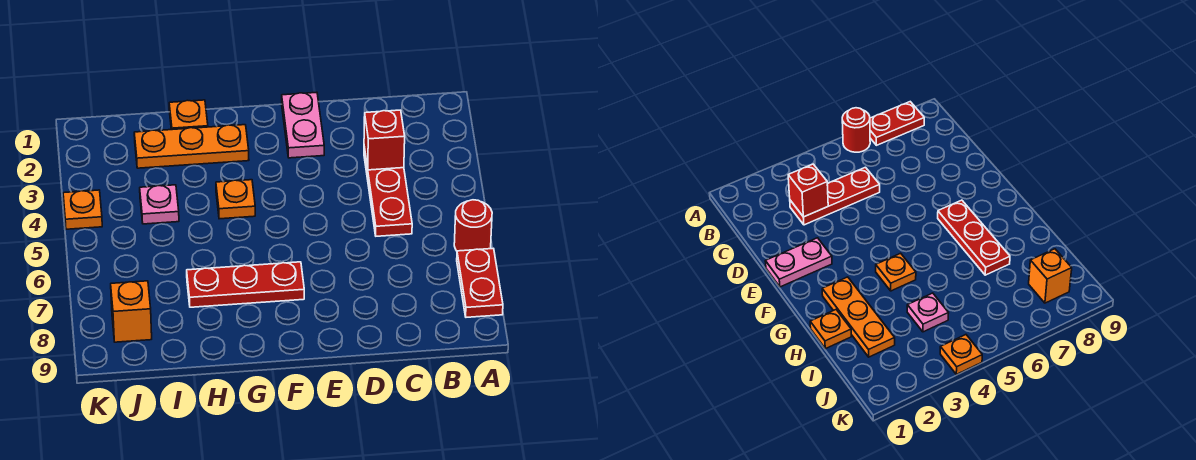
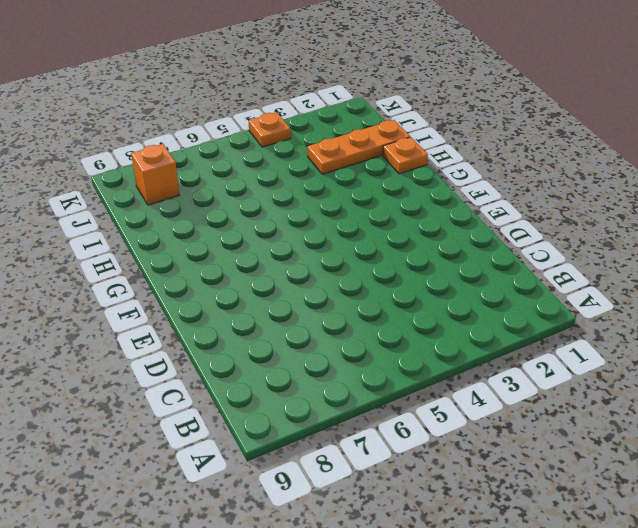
orange 1x3 plate [307,120,410,174] -> orange 1x3 plate turned to [134,125,249,168]
none -> red 1x1 round brick [454,200,492,251]
none -> red 1x2 plate [457,249,503,317]
none -> red 1x3 plate [364,147,412,236]

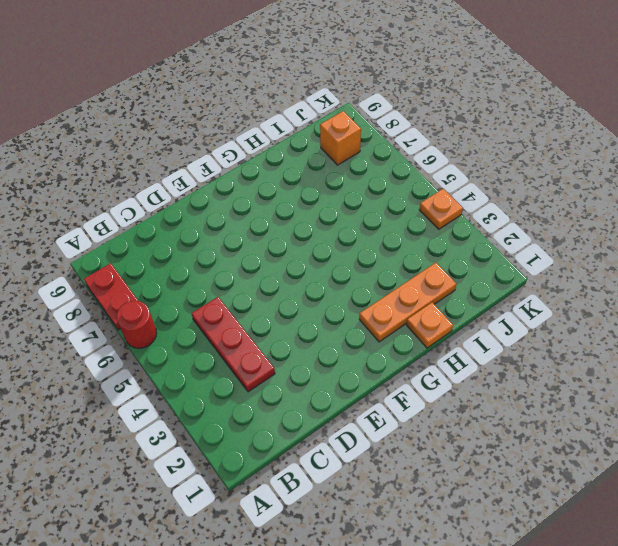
none -> pink 1x2 plate [282,92,324,158]
none -> red 1x3 plate [187,262,304,307]
none -> orange 1x1 plate [216,180,255,219]

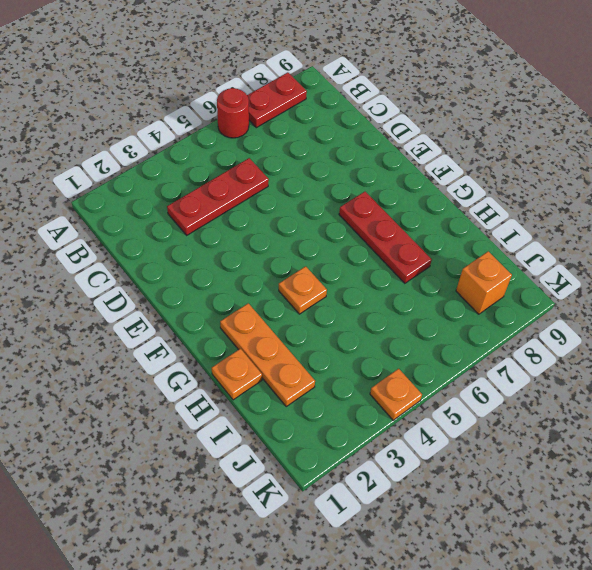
none -> pink 1x2 plate [282,92,324,158]
none -> pink 1x1 plate [140,185,179,224]
none -> red 1x1 brick [364,110,405,170]

